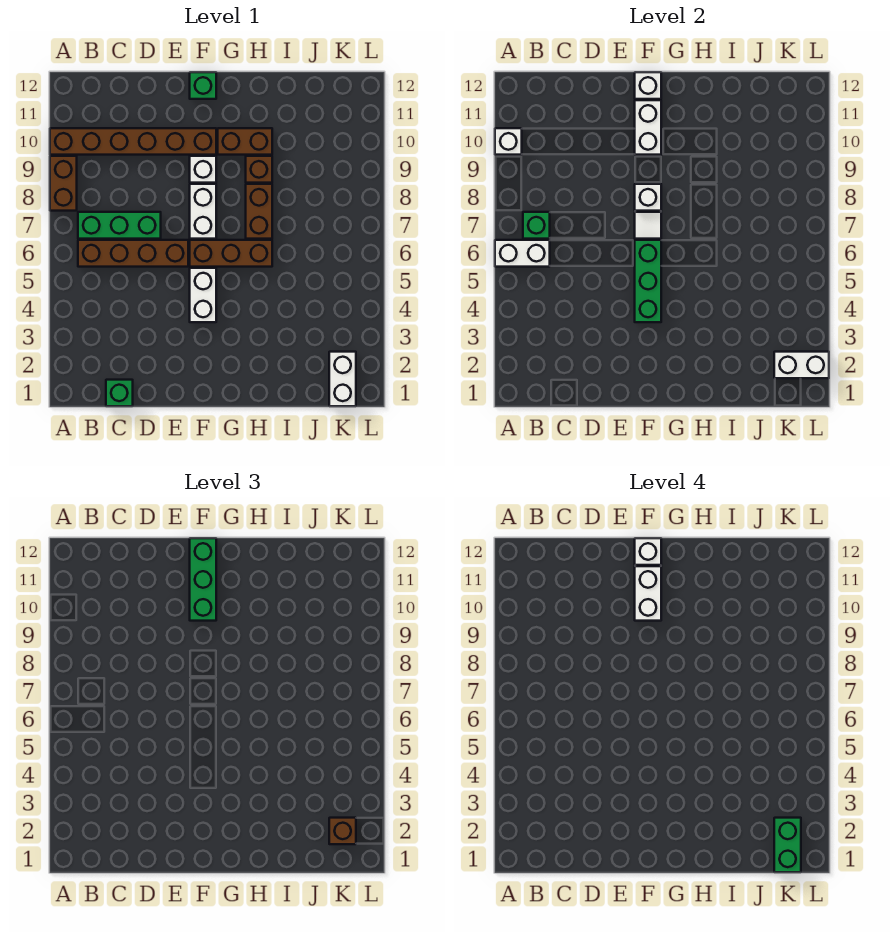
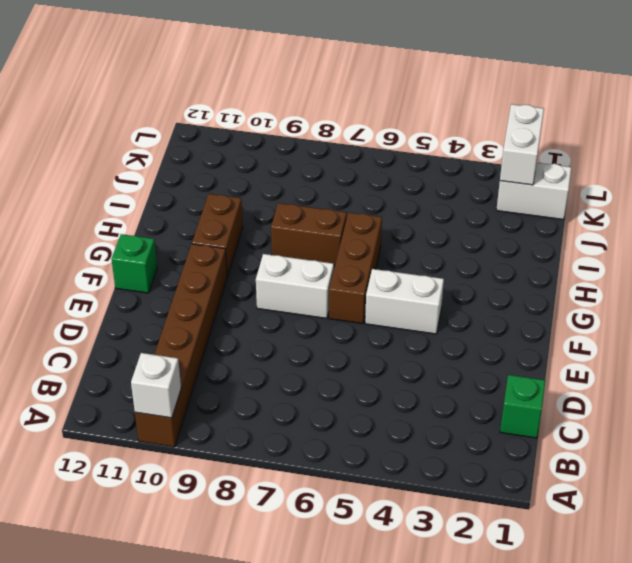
none -> brown 1x2 brick [50,156,77,211]
none -> brown 1x4 brick [78,240,188,267]
none -> green 1x3 brick [78,212,161,239]

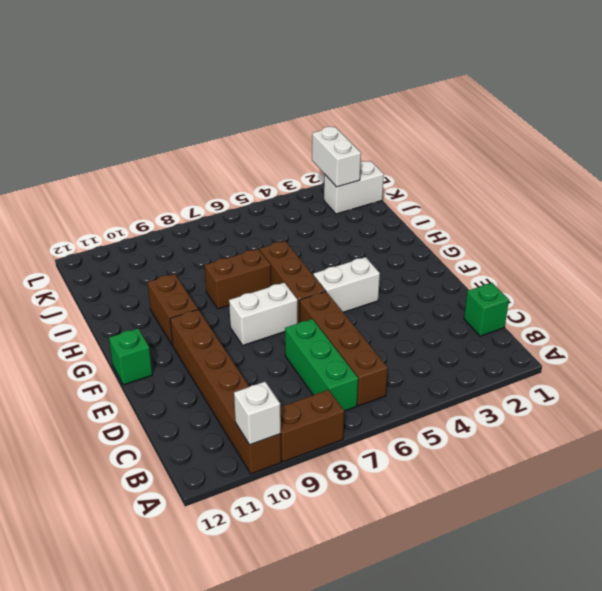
none -> white 1x1 brick [190,156,216,183]
none -> brown 1x1 brick [246,156,272,183]
none -> white 1x2 brick [495,240,550,267]

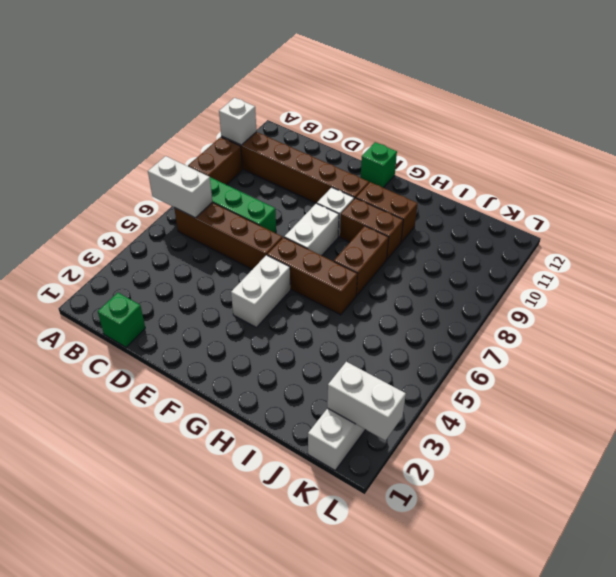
brown 1x2 brick [340,198,403,260] -> brown 1x1 brick [246,156,272,183]
none -> green 1x1 brick [523,212,550,239]
none -> green 1x3 brick [635,240,661,322]
none -> white 1x1 tile [635,212,661,239]

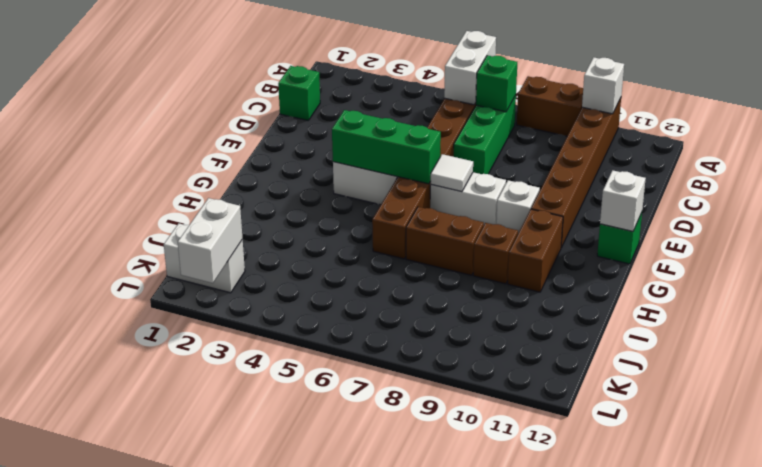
none -> white 1x1 brick [635,184,661,211]
none -> white 1x2 brick [635,100,661,155]
none -> green 1x3 brick [190,538,216,621]

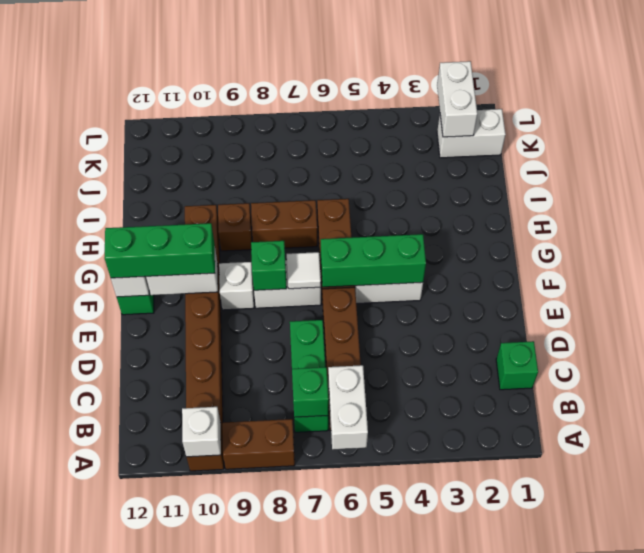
green 1x1 brick [251,241,287,290] -> white 1x1 brick [635,184,661,211]
none -> brown 1x1 brick [329,818,356,844]
none -> white 1x2 brick [635,566,661,621]
none -> white 1x1 brick [635,538,661,565]

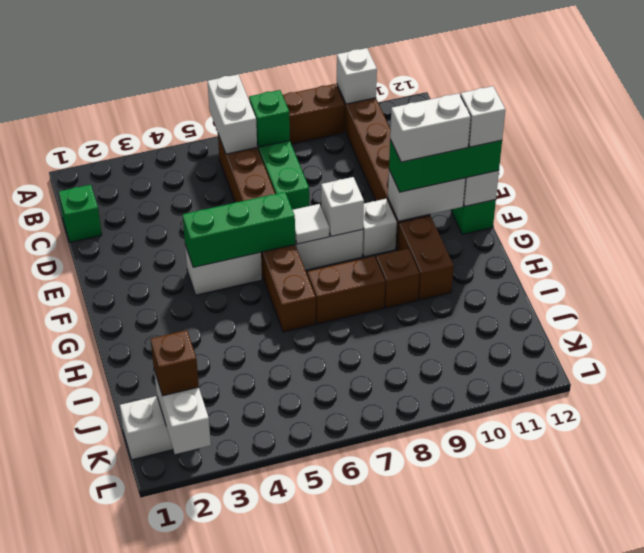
none -> green 1x2 brick [774,818,801,872]

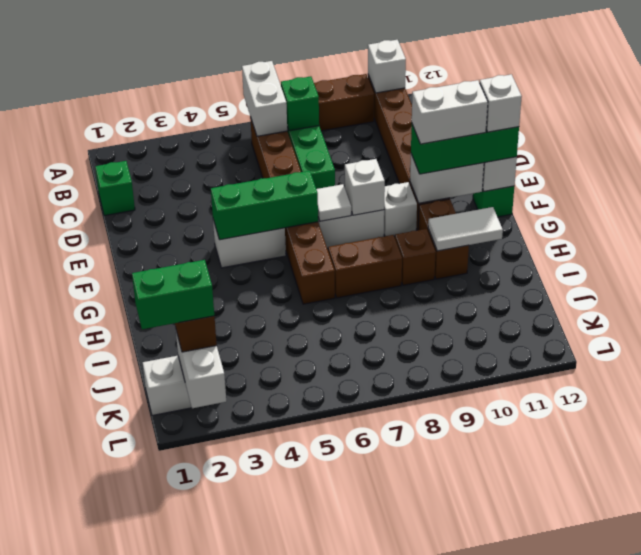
white 1x2 tile [428,207,503,251] -> none

